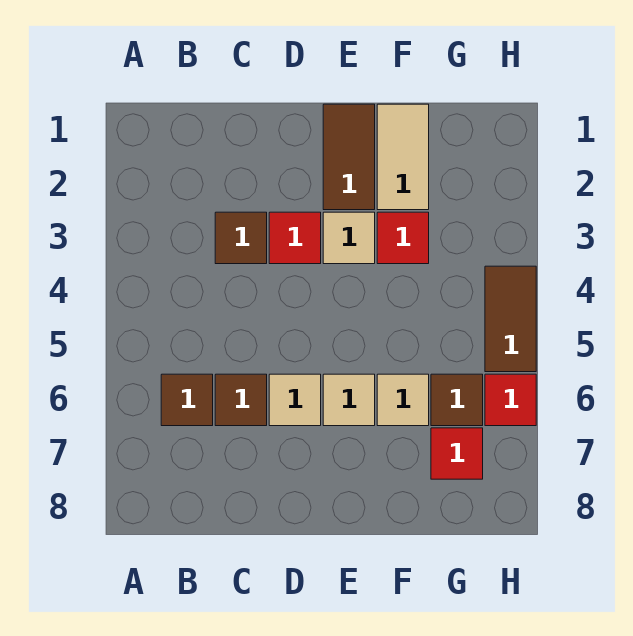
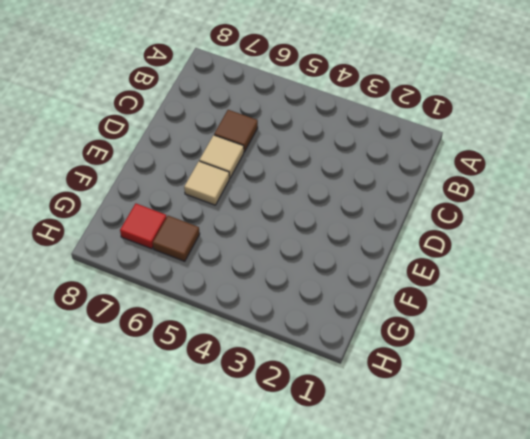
none -> brown 1x1 tile [161,374,213,426]
none -> brown 1x1 tile [215,212,267,264]
none -> red 1x1 tile [269,212,321,264]

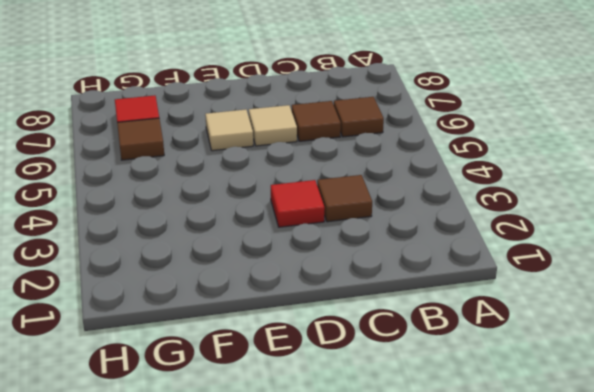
none -> brown 1x2 tile [323,104,375,210]
none -> tan 1x1 tile [323,212,375,264]
none -> tan 1x2 tile [377,104,429,210]

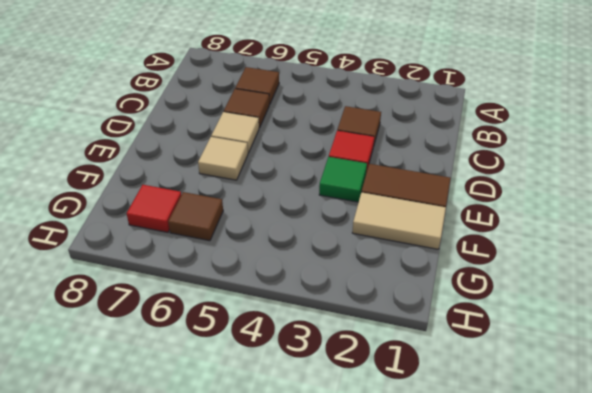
green 1x1 tile [319,157,367,202] -> tan 1x1 tile [323,212,375,264]
none -> red 1x1 tile [377,212,429,264]
none -> tan 1x1 tile [377,374,429,426]
none -> brown 1x2 tile [485,266,536,372]

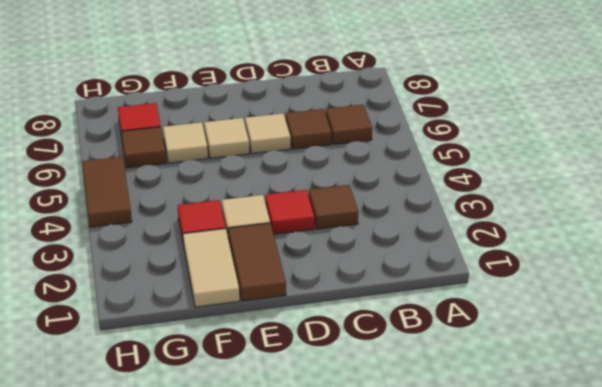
none -> red 1x1 tile [485,374,536,426]

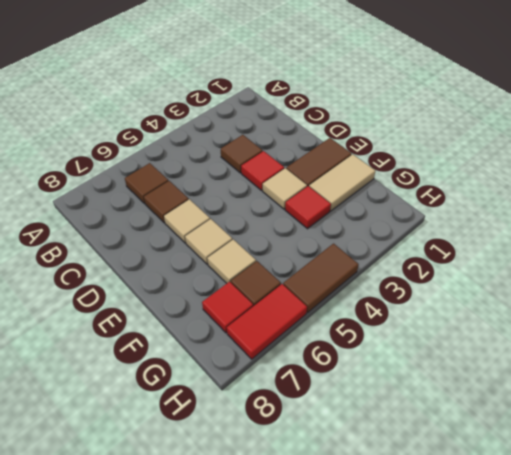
red 1x2 tile [227,284,307,359] -> red 1x1 tile [485,374,536,426]

